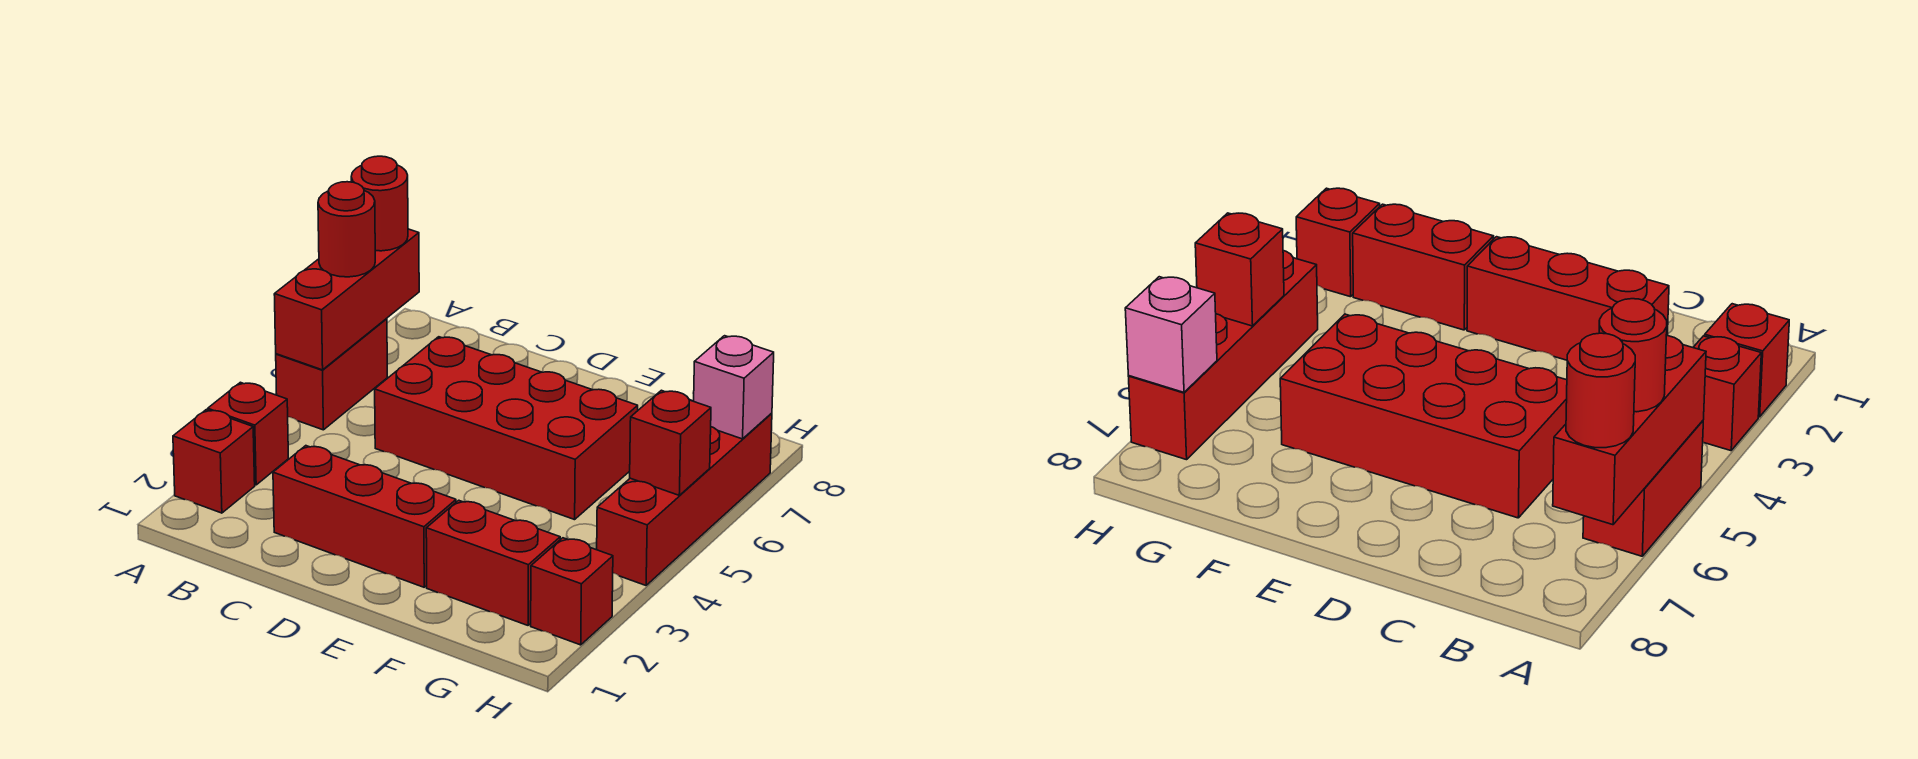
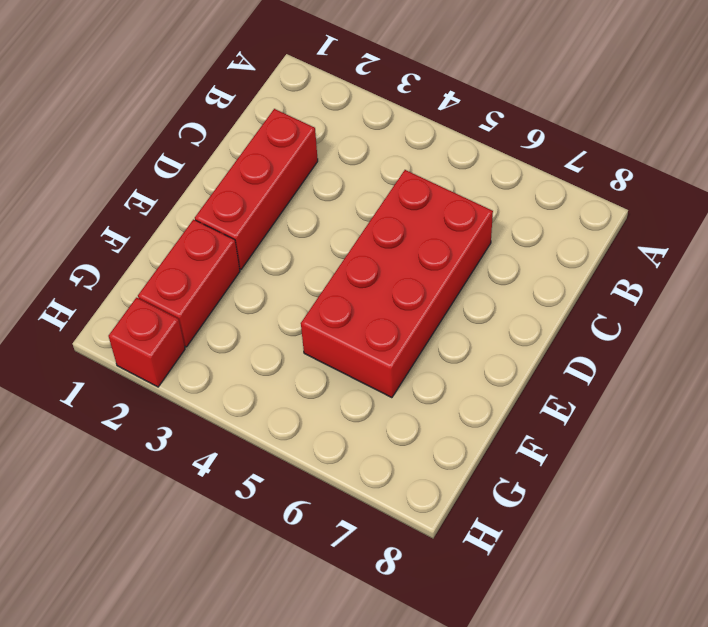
none -> red 1x1 brick [173,410,255,513]
none -> red 1x1 brick [208,382,288,485]
none -> red 1x2 brick [276,319,387,430]

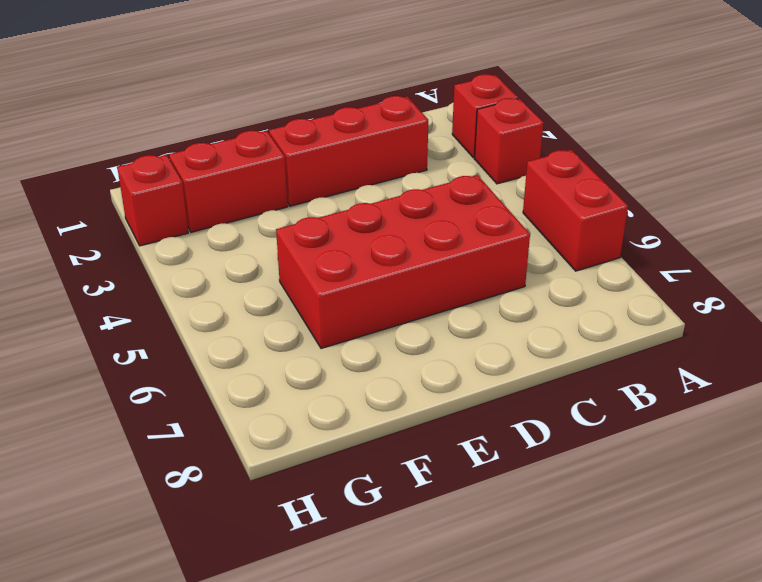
none -> red 1x4 brick [597,413,772,585]
none -> red 1x3 brick [274,229,419,370]
none -> red 1x1 brick [630,390,711,495]

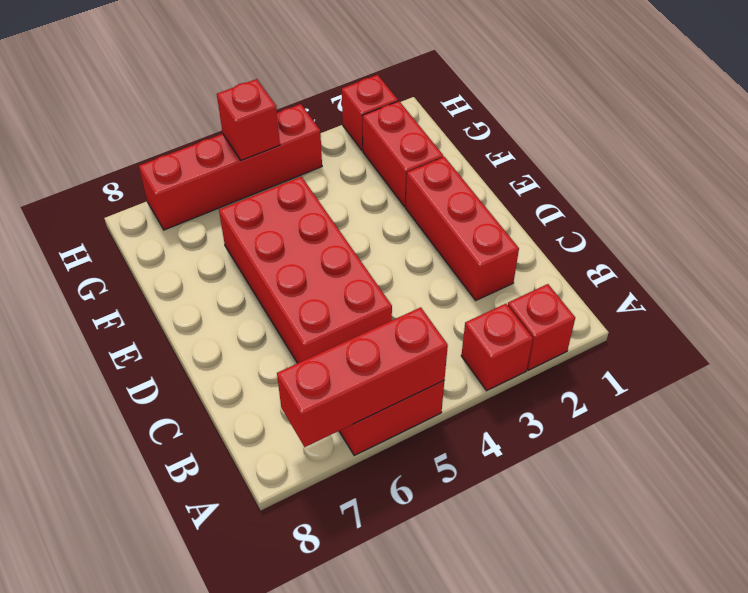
none -> pink 1x1 brick [694,336,774,439]
none -> red 1x1 round brick [318,182,375,277]
none -> red 1x1 round brick [351,156,408,251]

